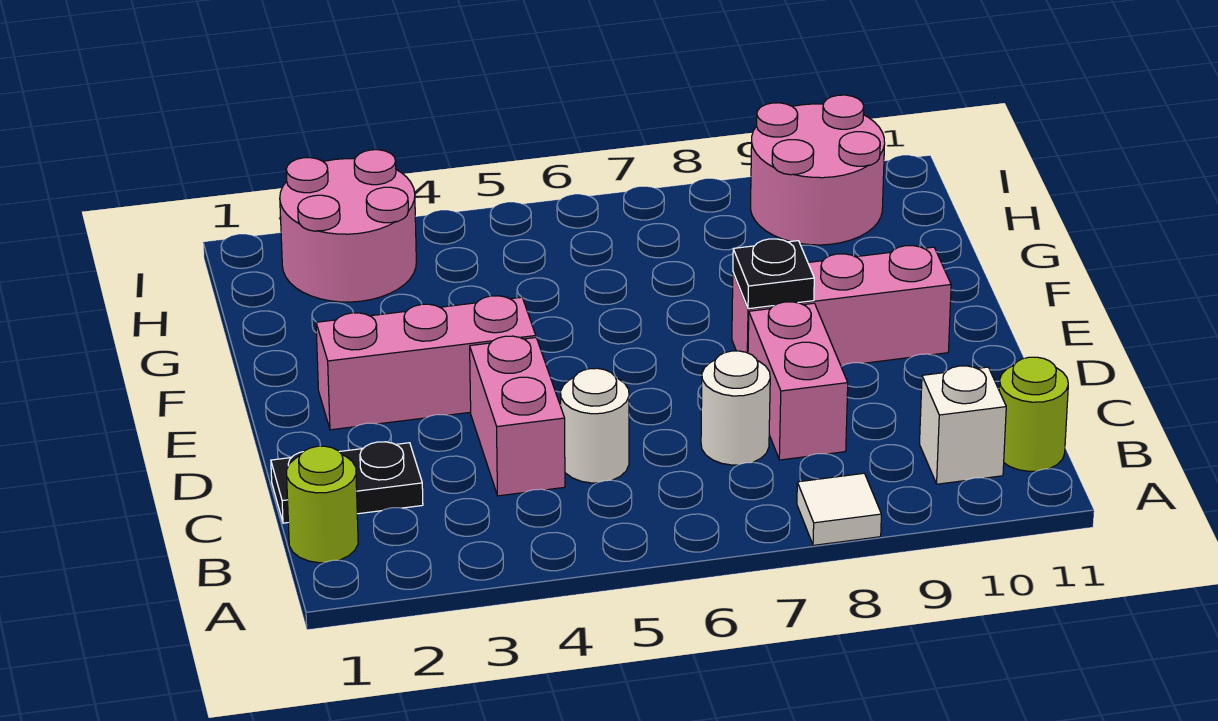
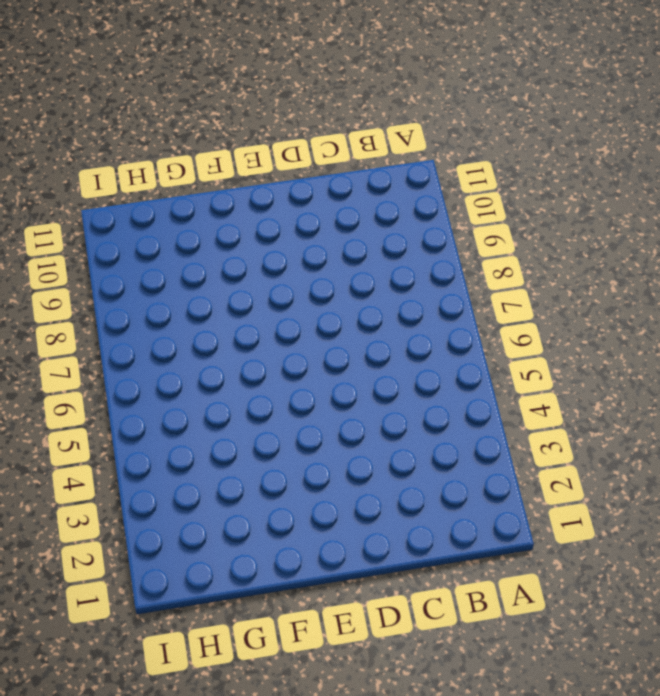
none -> white 1x1 tile [797,473,881,545]
none -> lime 1x1 round brick [287,446,358,563]
none -> white 1x1 brick [919,366,1006,484]

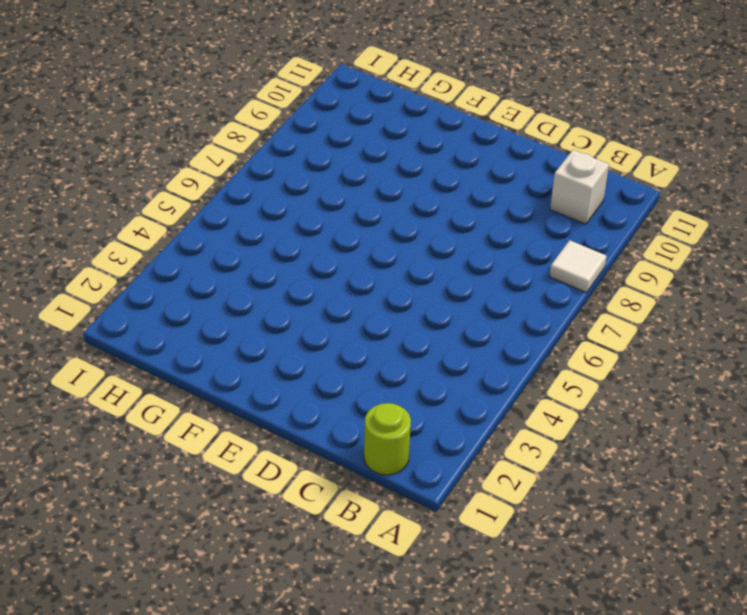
none -> lime 1x1 round brick [999,357,1068,471]
none -> black 1x2 plate [271,442,423,523]
none -> pink 1x2 brick [470,336,565,496]

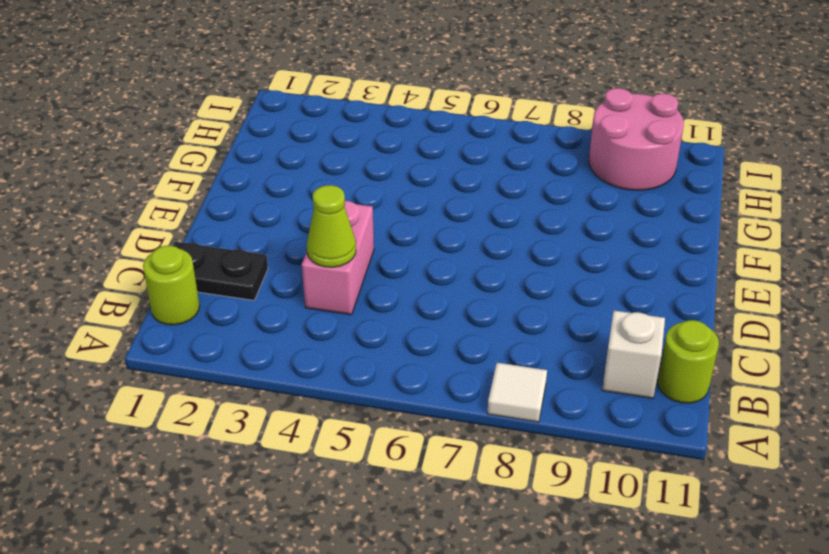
lime 1x1 cone [307,185,356,267] -> none
none -> white 1x1 round brick [561,368,629,483]
none -> white 1x1 round brick [701,351,770,465]
none -> pink 1x2 brick [748,302,848,460]

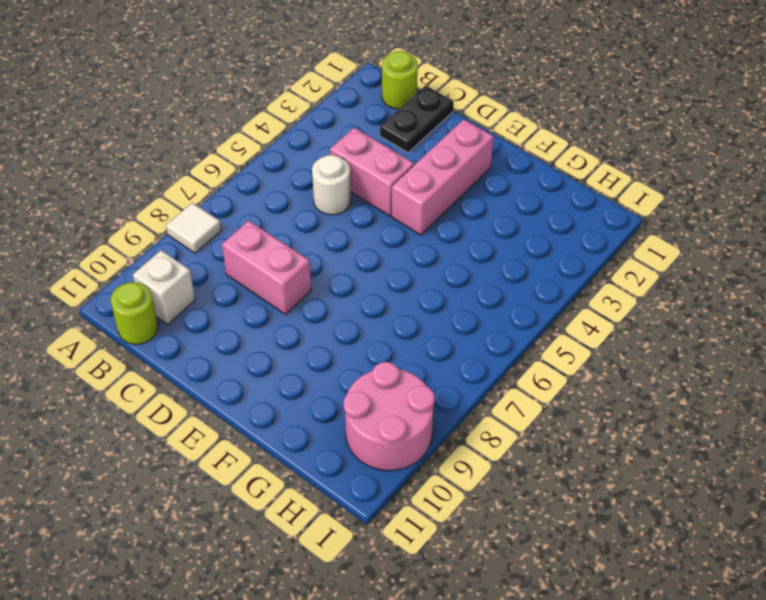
none -> white 1x1 round brick [701,351,770,465]
none -> pink 1x3 brick [732,246,951,366]
none -> pink 2x2 round brick [280,150,416,302]

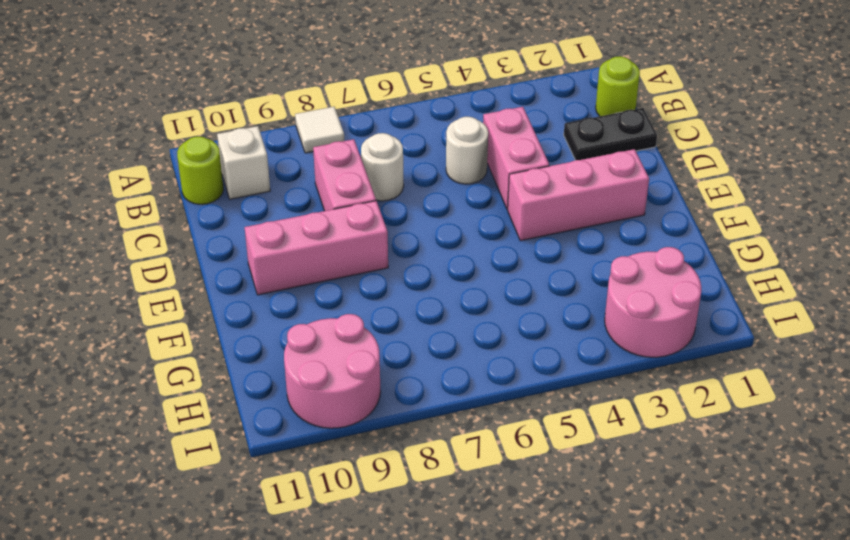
none -> black 1x1 plate [733,239,814,309]

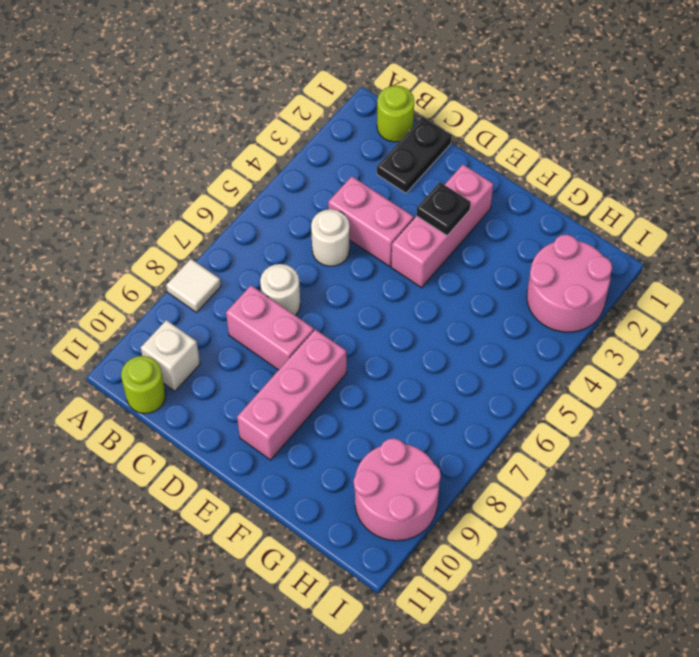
black 1x1 plate [416,182,471,236] -> black 1x1 plate moved to [733,239,814,309]

